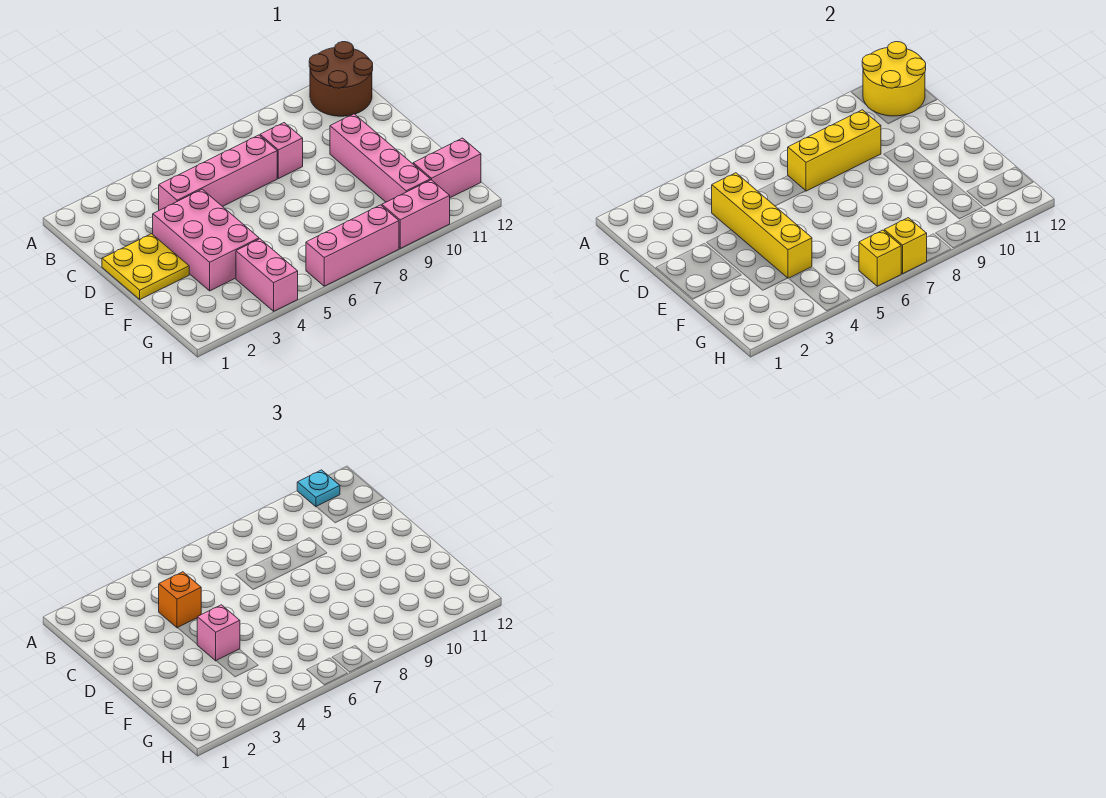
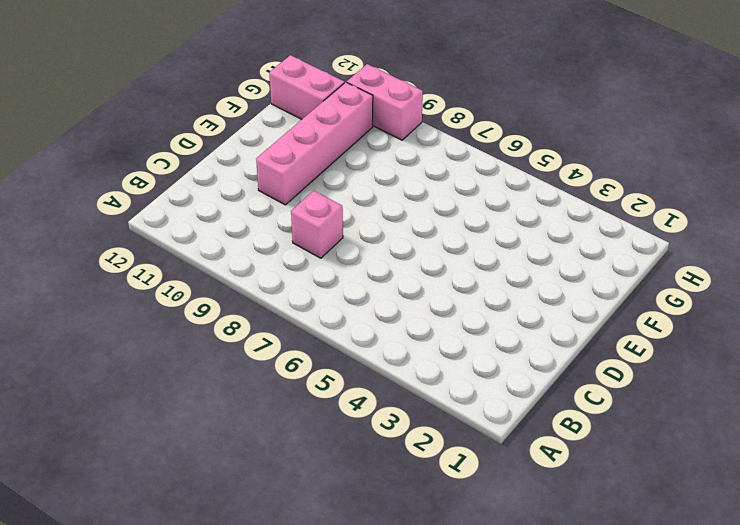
none -> brown 2x2 round brick [309,42,373,116]
none -> pink 1x4 brick [159,135,277,210]
none -> yellow 2x2 plate [102,234,189,299]

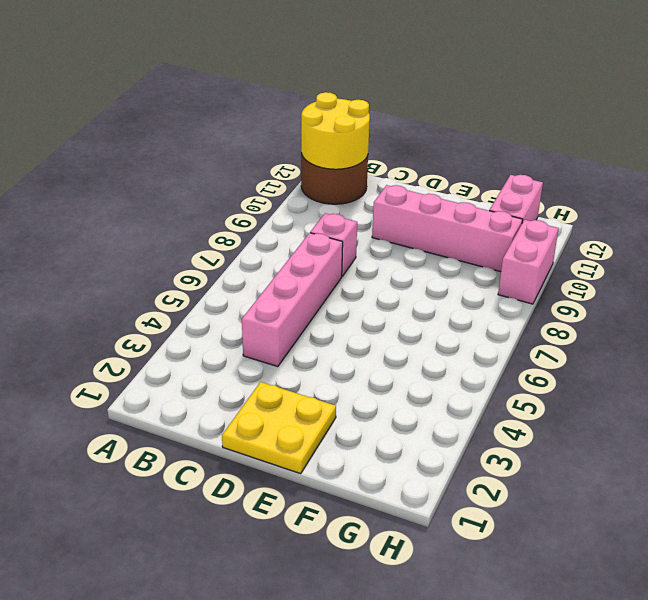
none -> pink 2x3 brick [153,189,259,291]
none -> pink 1x2 brick [236,239,298,311]
none -> pink 1x3 brick [306,205,399,286]

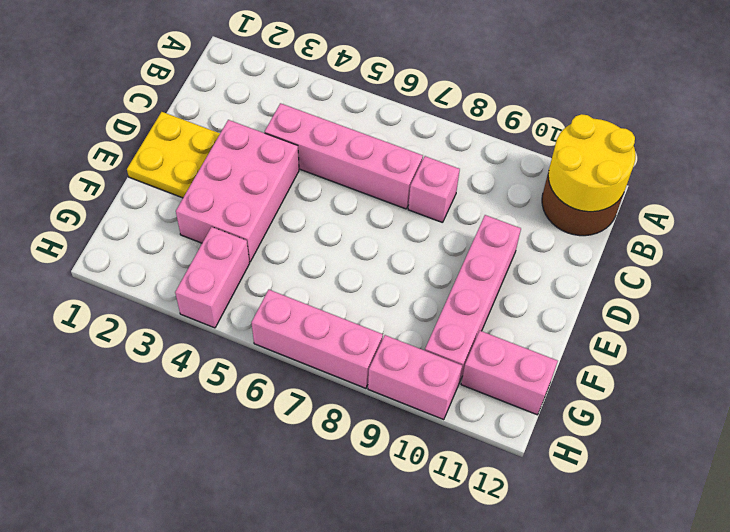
none -> yellow 1x4 brick [712,173,812,278]
none -> yellow 1x3 brick [788,110,881,191]
none -> yellow 1x1 brick [859,230,901,286]

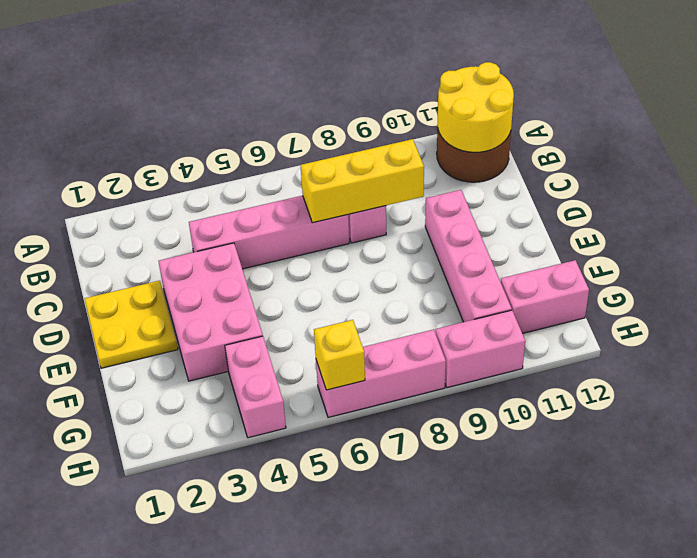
none -> yellow 1x4 brick [712,173,812,278]
none -> yellow 1x1 brick [884,218,927,274]
none -> cyan 1x1 plate [297,470,340,507]

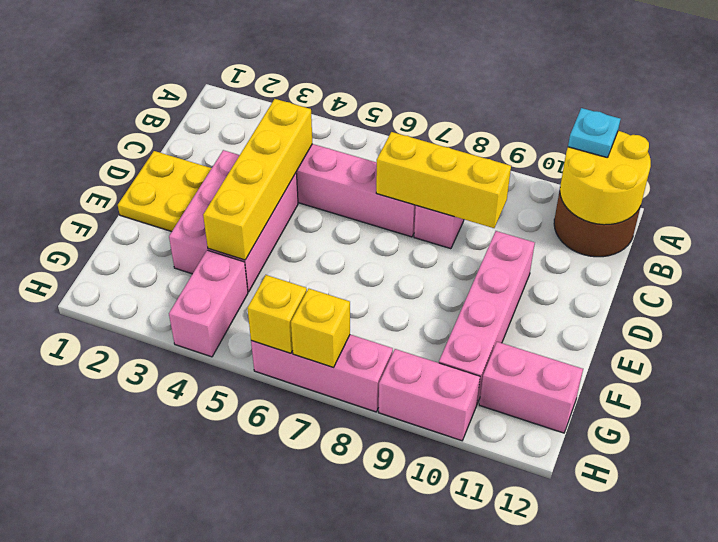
none -> orange 1x1 brick [159,572,201,628]
none -> pink 1x1 brick [197,605,240,661]

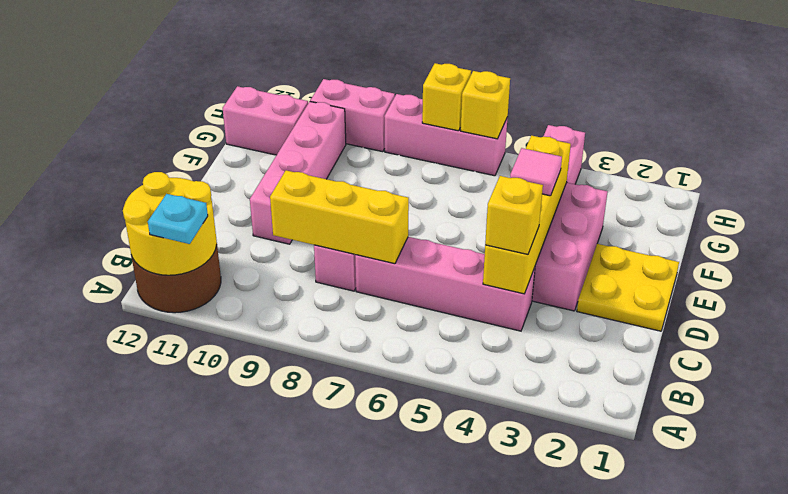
yellow 1x1 brick [485,176,543,254] -> orange 1x1 brick [159,572,201,628]
pink 1x1 tile [510,148,562,196] -> pink 1x1 brick [197,605,240,661]

